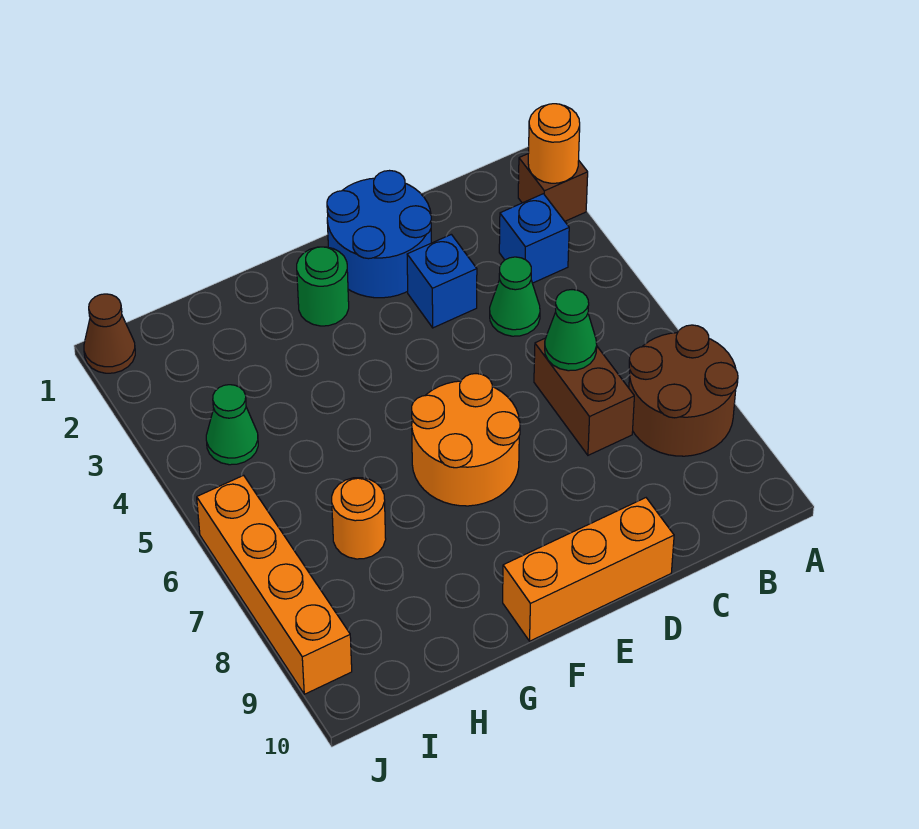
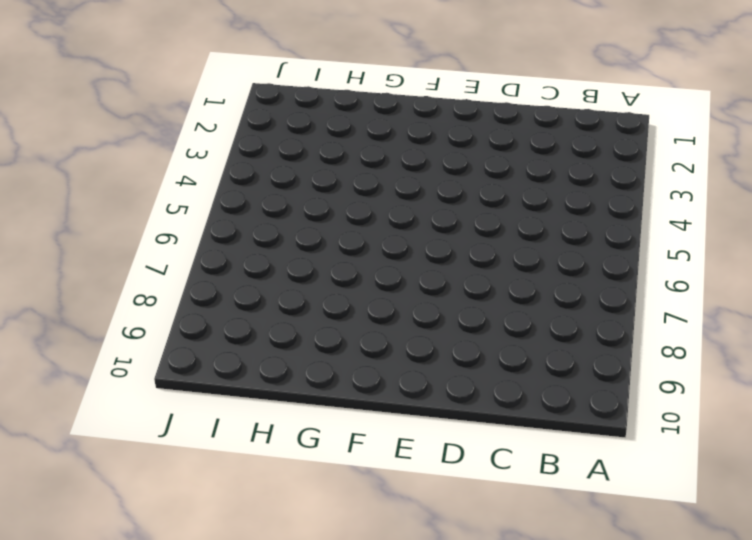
none -> brown 1x1 brick [518,154,588,221]
none -> brown 2x2 round brick [629,325,738,456]
none -> blue 1x1 brick [499,194,569,283]

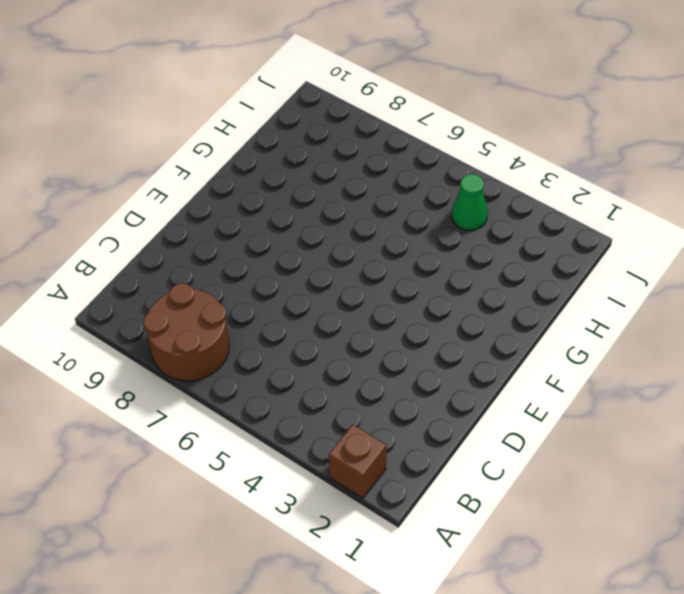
none -> blue 1x1 brick [499,194,569,283]
none -> green 1x1 cone [490,257,540,336]
none -> brown 1x2 brick [534,338,634,455]

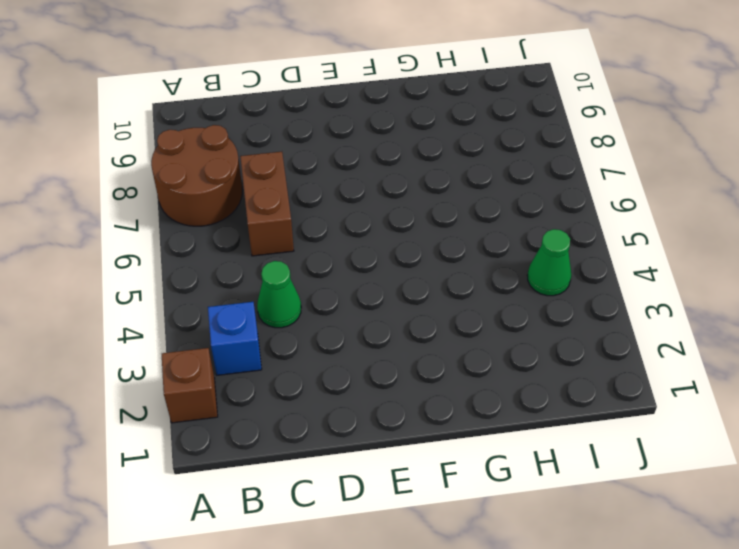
none -> blue 2x2 round brick [327,171,431,298]
none -> blue 1x1 brick [407,234,477,328]
none -> orange 1x3 brick [503,498,674,641]

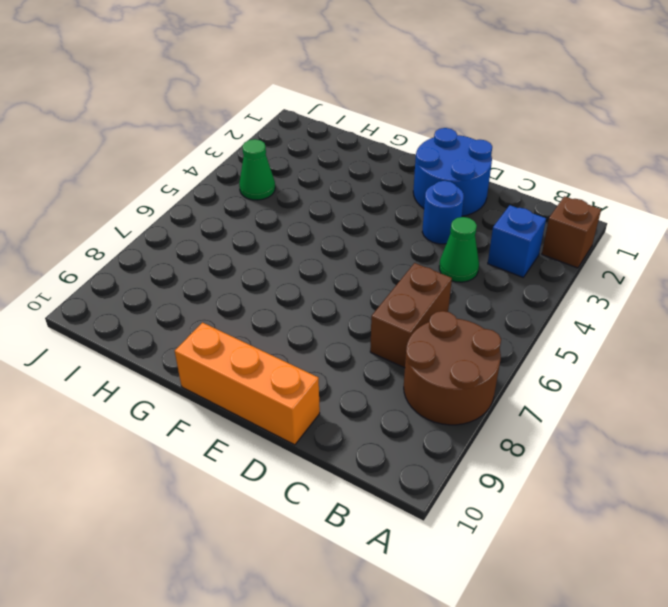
blue 1x1 round brick [422,181,464,244] -> blue 1x1 brick [407,234,477,328]
none -> orange 2x2 round brick [412,374,520,506]
none -> green 1x1 round brick [297,247,349,326]
none -> orange 1x1 round brick [332,478,386,559]

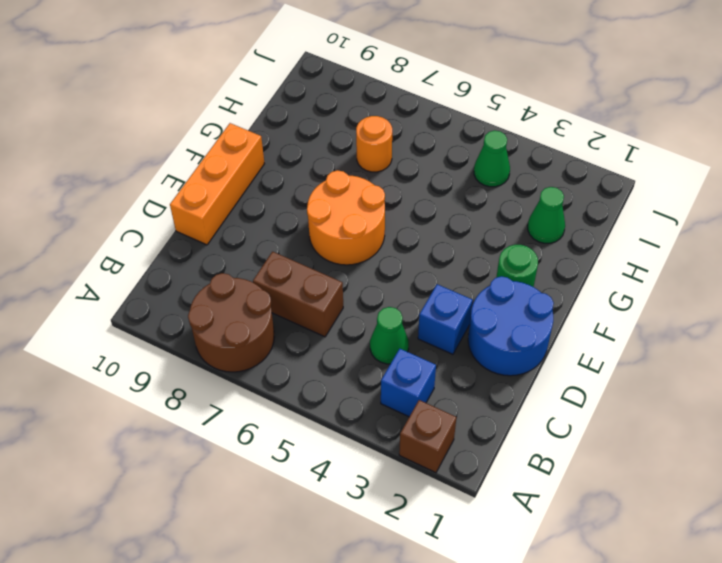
green 1x1 cone [528,187,565,243] -> green 1x1 cone moved to [545,290,597,371]
none -> brown 1x1 cone [84,294,135,373]
none -> orange 1x4 brick [197,475,352,694]
none -> orange 1x1 round brick [528,104,580,183]

